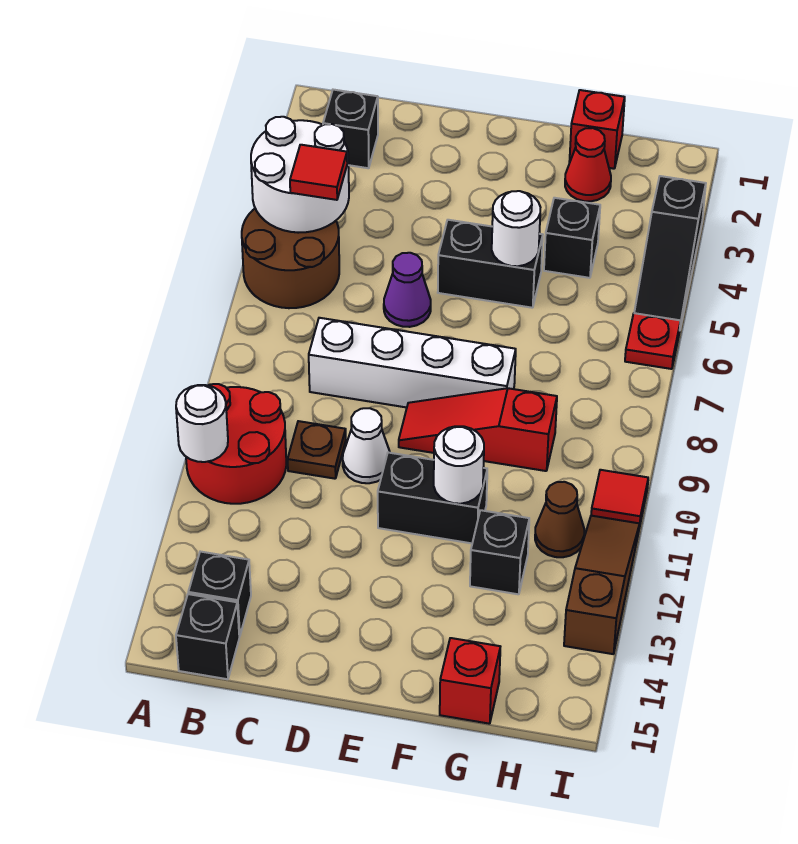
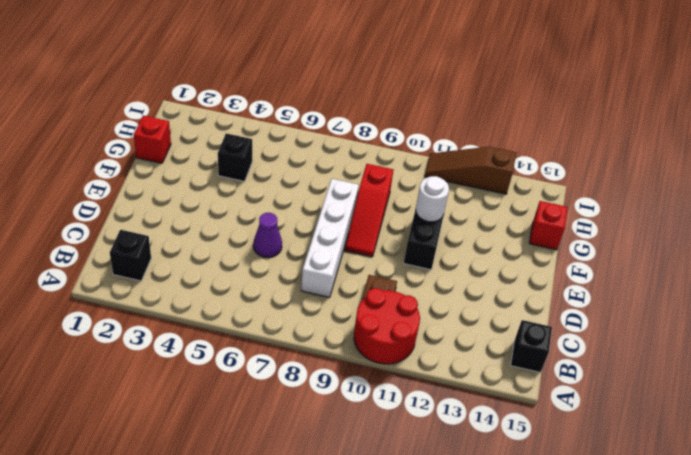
none -> brown 2x2 round brick [242,209,339,308]
none -> black 1x1 brick [188,552,251,636]
none -> white 1x1 cone [343,408,390,483]

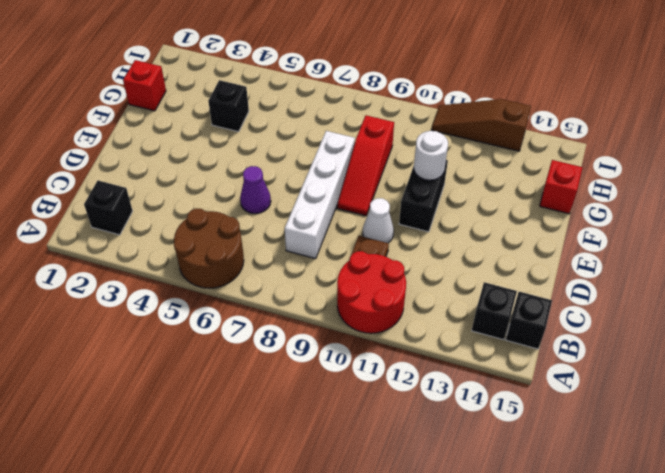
none -> black 1x2 brick [438,220,543,308]
none -> red 1x1 cone [565,128,611,201]
none -> black 1x1 brick [470,510,529,594]

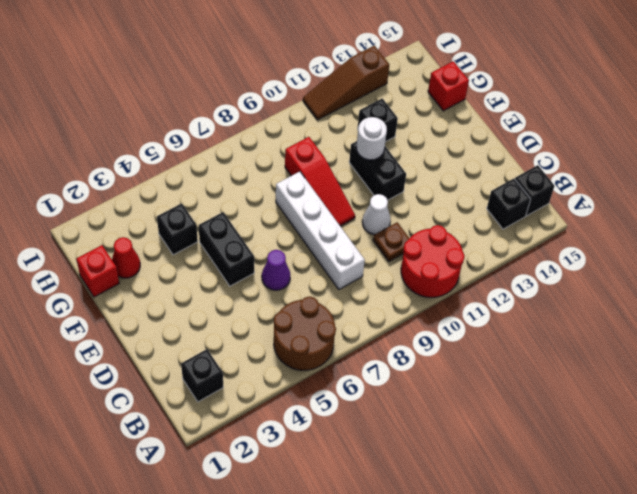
none -> brown 1x1 cone [535,482,584,557]
none -> black 1x3 slope [634,176,706,328]
none -> red 1x1 plate [625,313,681,369]

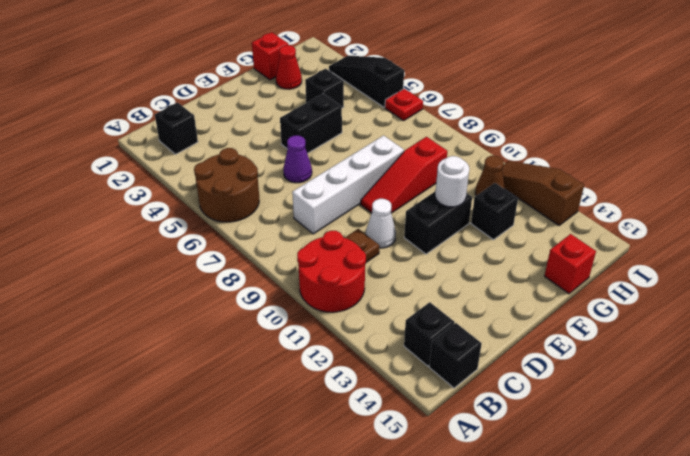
black 1x3 slope [329,56,404,107] -> black 1x3 slope turned to [634,176,706,328]
none -> red 1x1 tile [591,470,648,528]
none -> white 2x2 round brick [251,117,349,233]
none -> white 1x1 round brick [176,385,228,462]

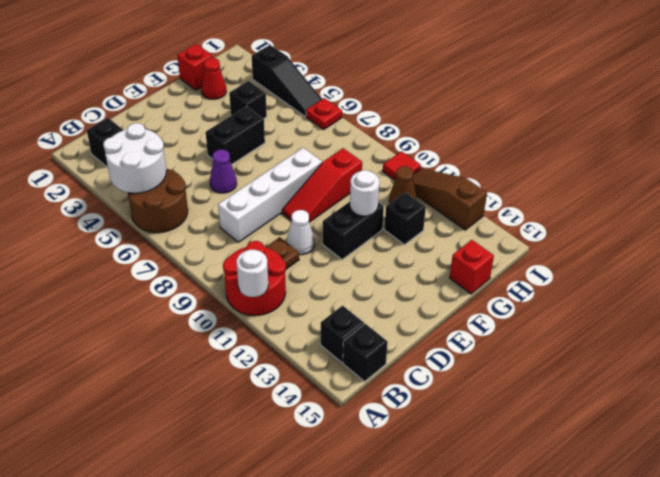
none -> white 1x1 round brick [492,191,540,266]
none -> red 1x1 tile [290,145,347,200]

